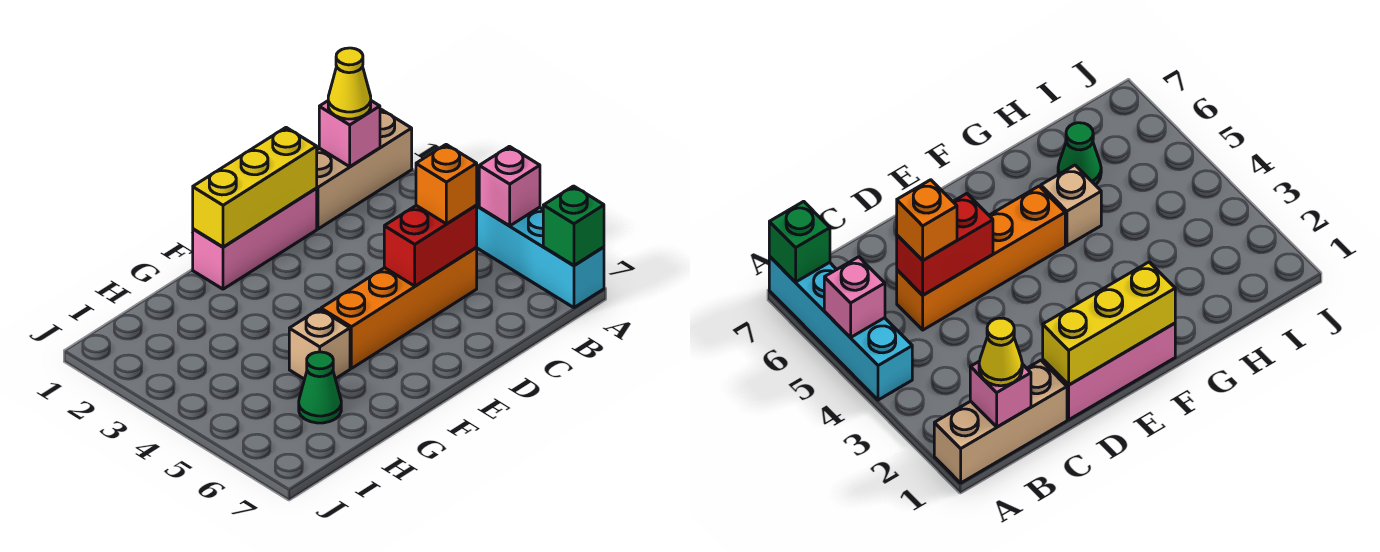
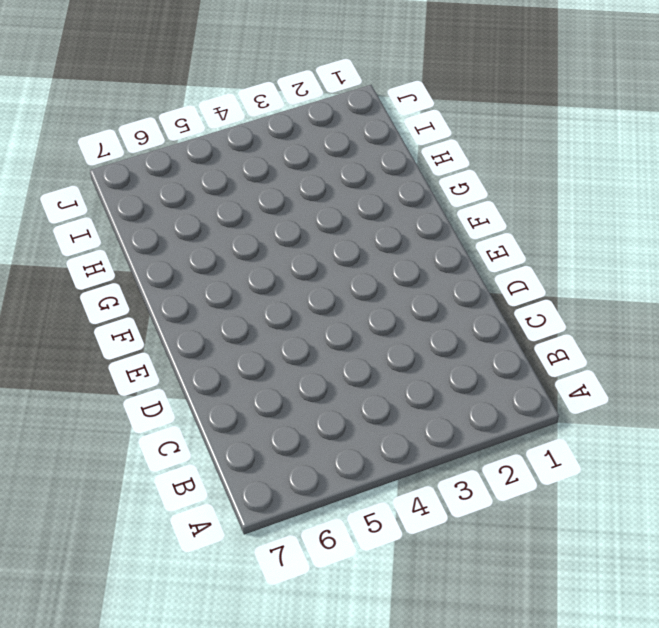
none -> tan 1x3 brick [316,110,412,229]
none -> cyan 1x4 brick [476,169,604,308]
none -> orange 1x4 brick [321,248,477,368]

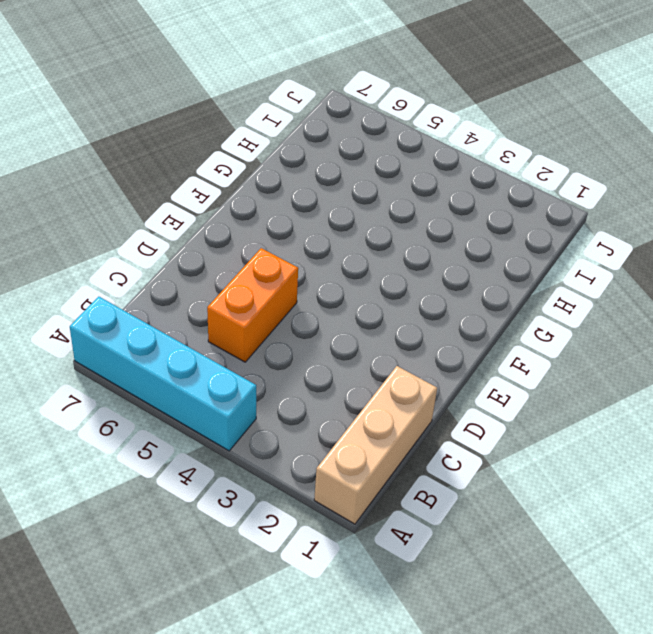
orange 1x2 brick [207,248,298,362] -> orange 1x4 brick [321,248,477,368]
none -> pink 1x3 brick [193,189,317,289]
none -> tan 1x1 brick [289,309,350,379]
none -> green 1x1 cone [299,352,341,423]

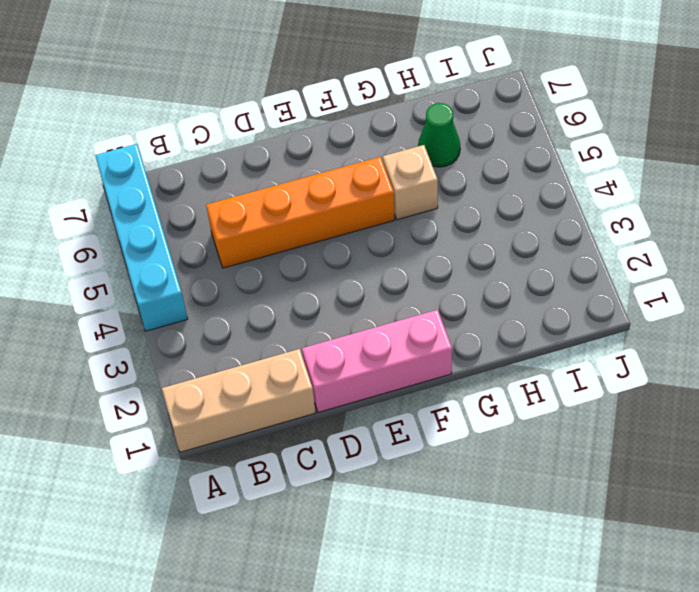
none -> pink 1x1 brick [479,146,540,226]
none -> green 1x1 brick [543,186,604,266]
none -> pink 1x1 brick [319,101,380,167]

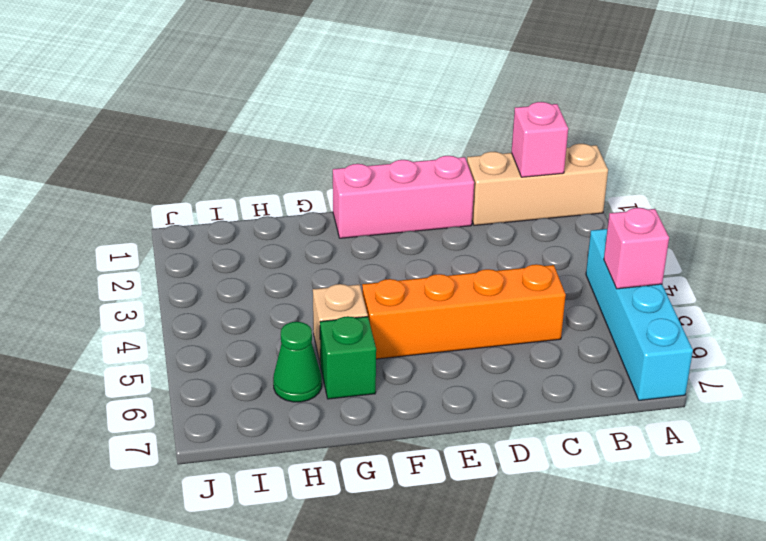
green 1x1 brick [320,316,376,399] -> green 1x1 brick moved to [543,186,604,266]
none -> red 1x2 brick [384,206,477,286]
none -> yellow 1x3 brick [193,128,317,247]
none -> yellow 1x1 cone [328,48,371,119]

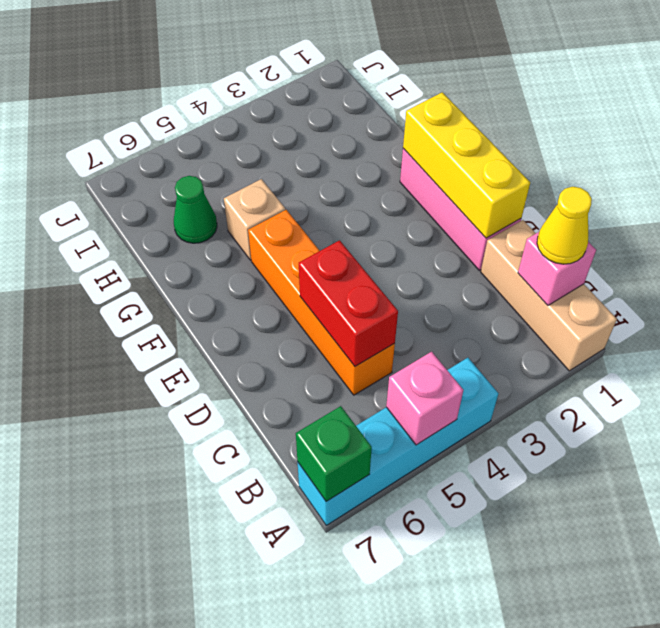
none -> orange 1x1 brick [416,145,477,224]

